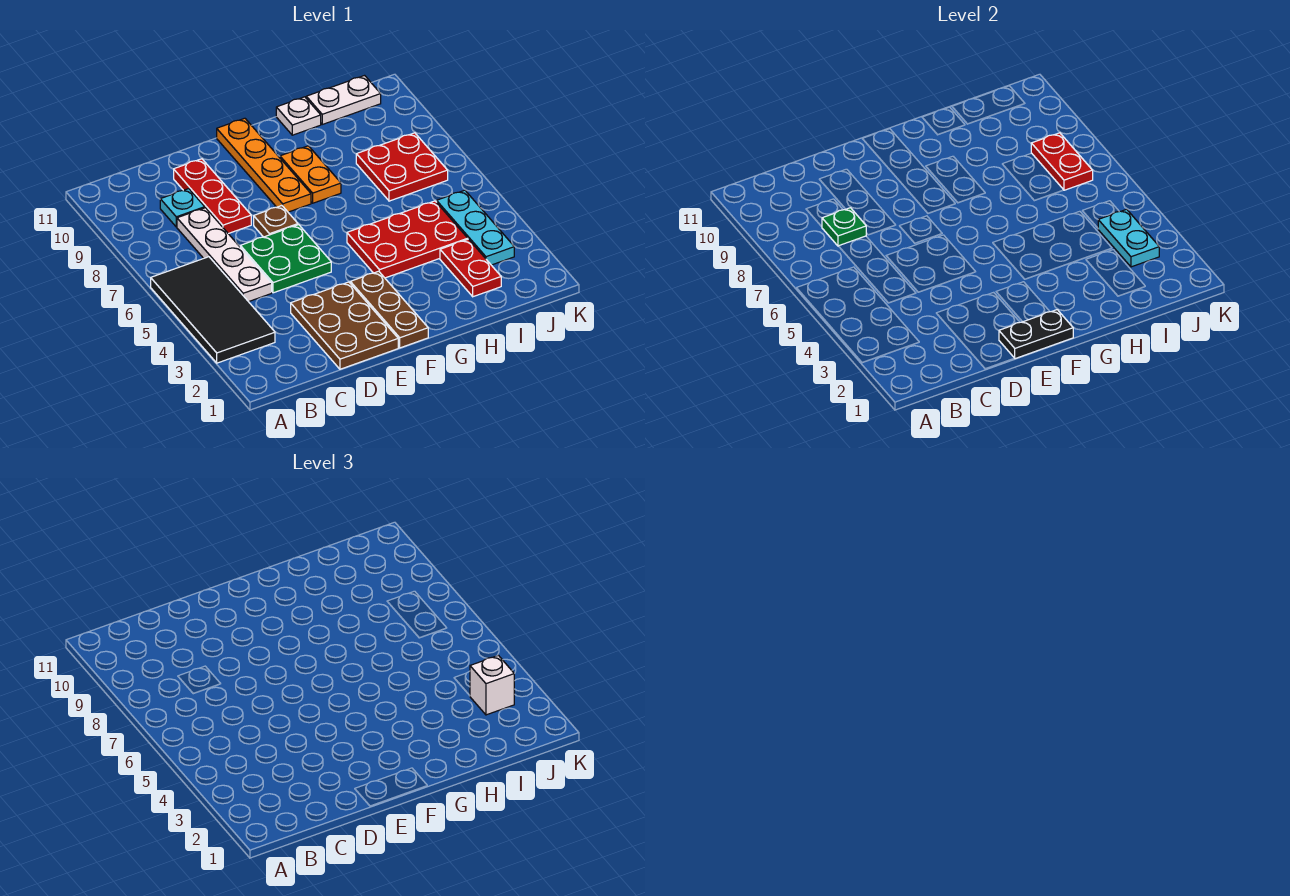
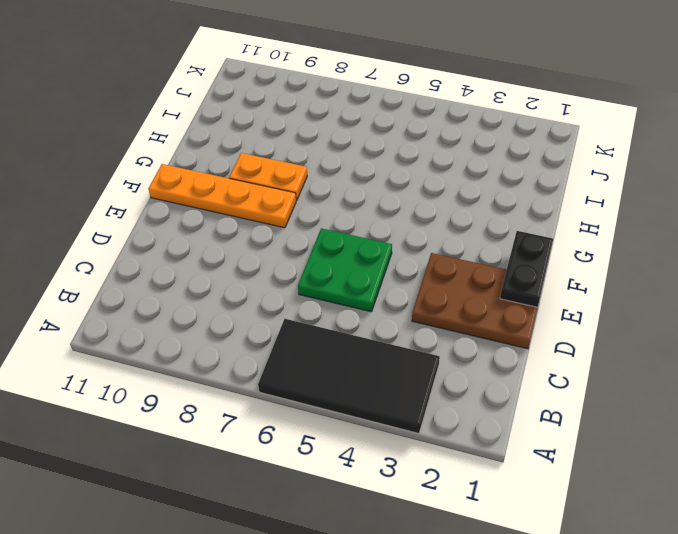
none -> white 1x4 plate [177,208,272,302]
none -> cyan 1x1 plate [160,189,205,227]
none -> red 1x3 plate [174,159,251,234]

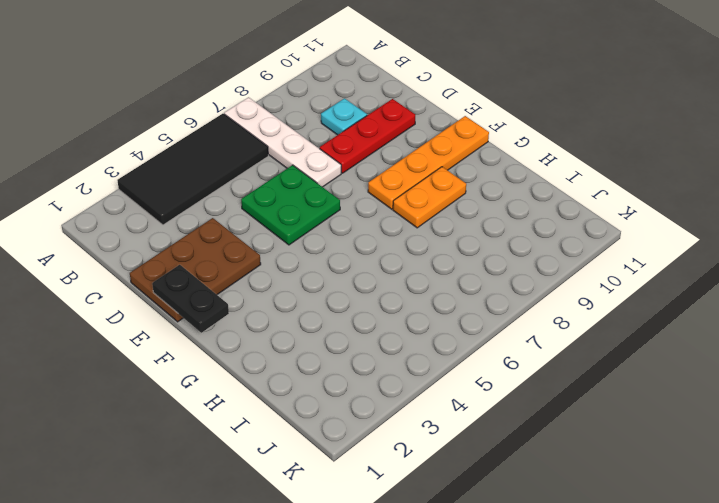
white 1x4 plate [224,97,341,187] -> white 1x4 plate turned to [177,208,272,302]
none -> brown 1x1 plate [254,206,298,237]
none -> brown 1x3 plate [350,271,428,348]
none -> red 2x3 plate [347,201,468,278]

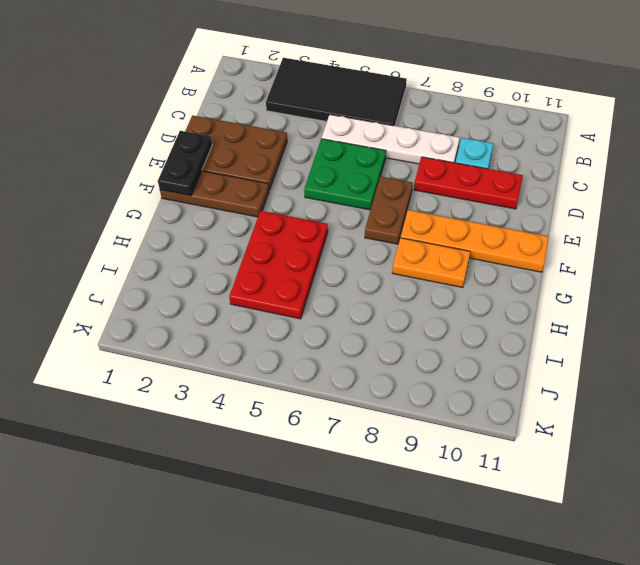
brown 1x2 plate [365,176,413,244] -> brown 1x1 plate [254,206,298,237]
none -> white 1x1 plate [276,97,321,135]
none -> red 1x2 plate [440,239,501,297]
none -> red 2x2 plate [356,133,448,201]

